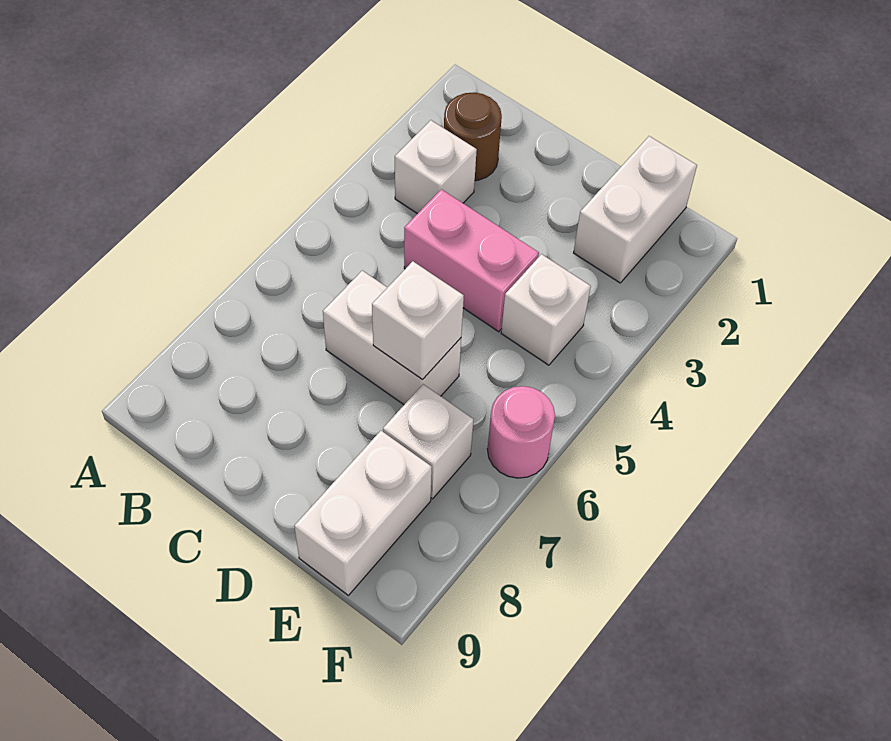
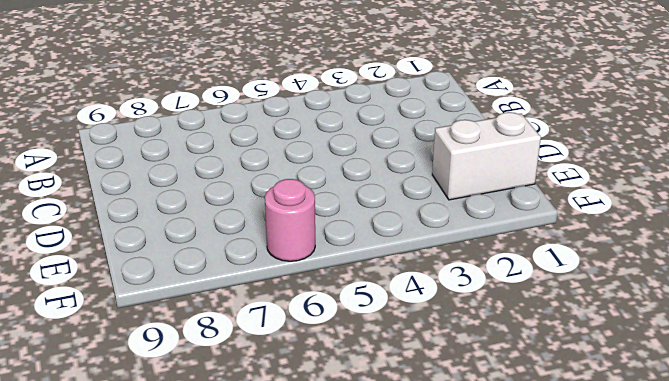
none -> brown 1x1 round brick [444,93,502,181]
none -> white 1x1 brick [395,120,477,214]

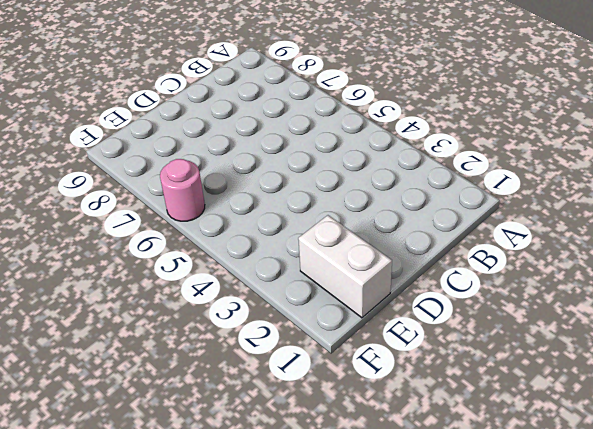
none -> brown 1x1 round brick [444,93,502,181]
none -> white 1x1 brick [395,120,477,214]

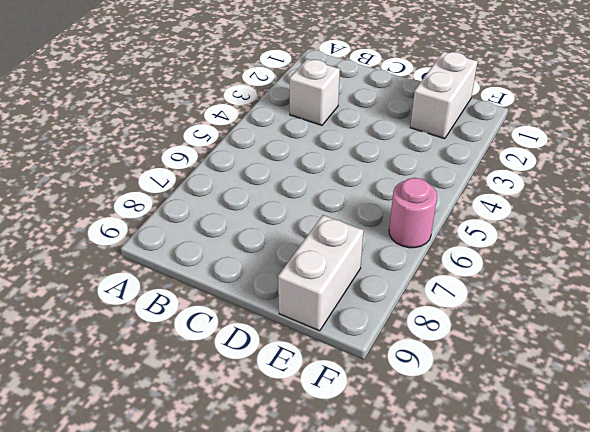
none -> brown 1x1 round brick [444,93,502,181]
none -> pink 1x2 brick [404,189,539,332]

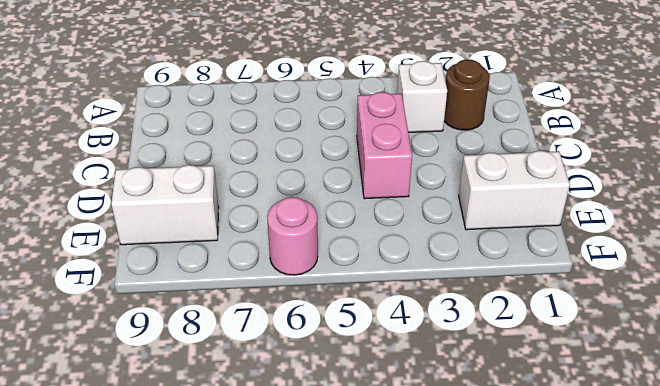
none -> white 1x2 brick [323,271,461,405]
none -> white 1x1 brick [501,254,591,365]

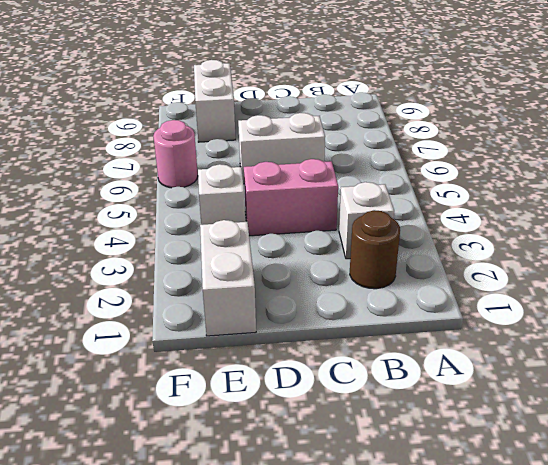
none -> white 1x1 brick [383,384,473,499]
none -> white 1x1 brick [372,261,464,380]

